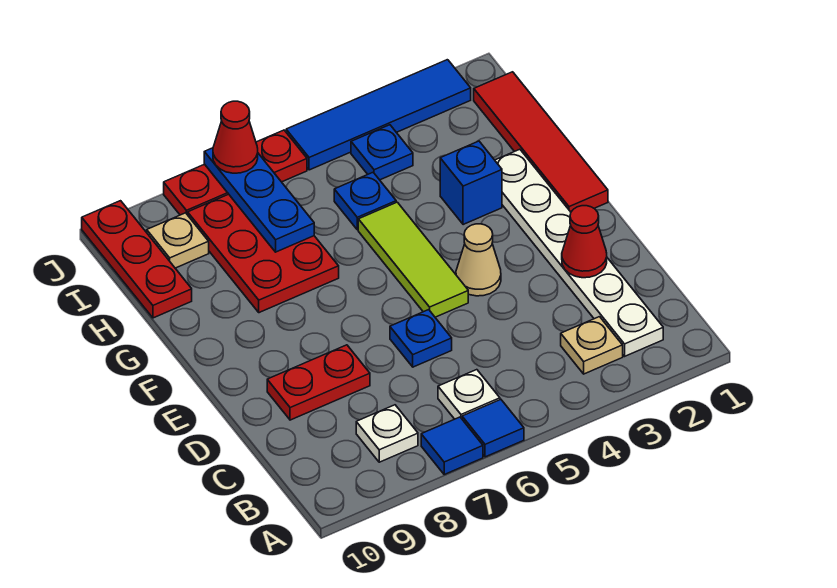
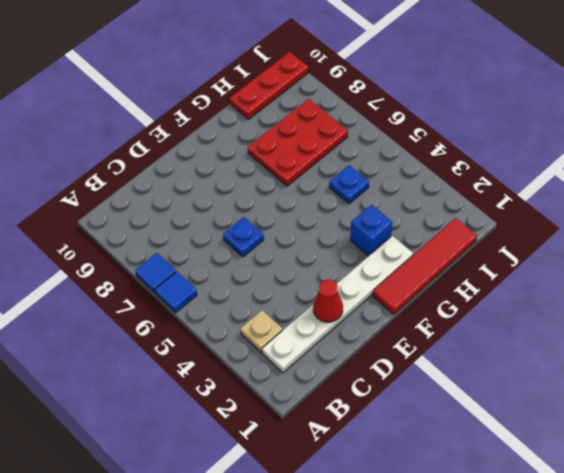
none -> white 1x1 plate [438,370,500,419]
none -> white 1x1 plate [356,405,418,462]
none -> red 1x2 plate [267,345,370,420]

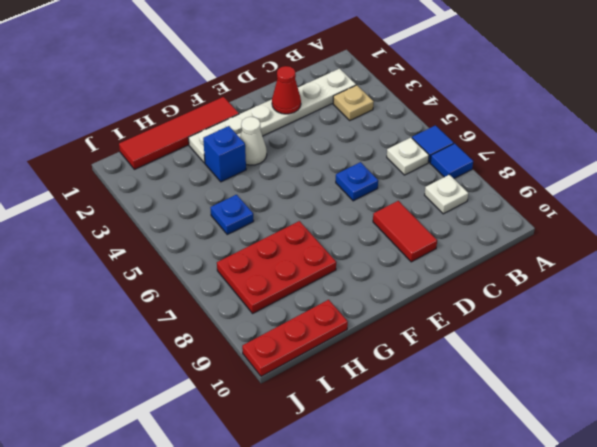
red 1x2 tile [373,201,437,262] -> red 1x2 plate [267,345,370,420]
white 1x1 cone [240,117,267,165] -> none
none -> tan 1x1 cone [456,224,501,296]
none -> lime 1x3 tile [358,202,468,317]
none -> blue 1x1 plate [351,125,413,180]

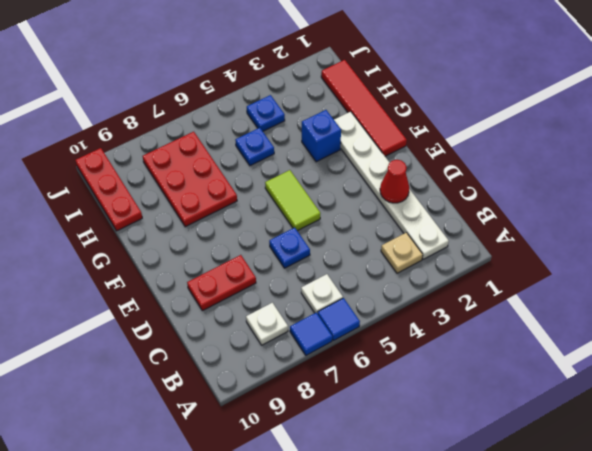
lime 1x2 tile [265,170,320,231] -> lime 1x3 tile [358,202,468,317]
none -> tan 1x1 cone [456,224,501,296]
none -> tan 1x1 plate [147,213,209,268]
none -> blue 1x4 tile [286,60,471,170]

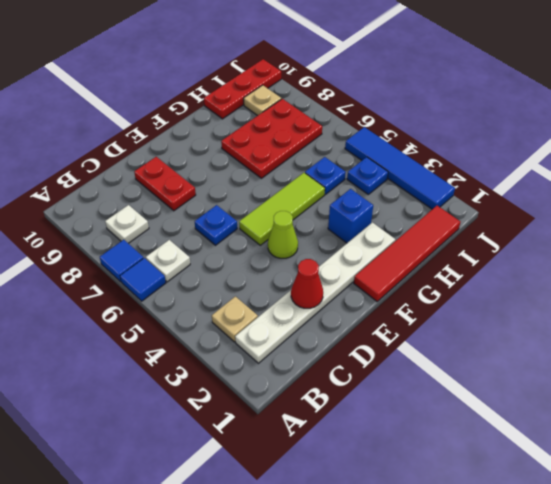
lime 1x1 cone [268,211,298,258] -> tan 1x1 cone [456,224,501,296]
none -> red 1x3 plate [164,130,307,215]
none -> blue 1x3 plate [204,148,314,252]
none -> red 1x1 cone [213,101,258,173]

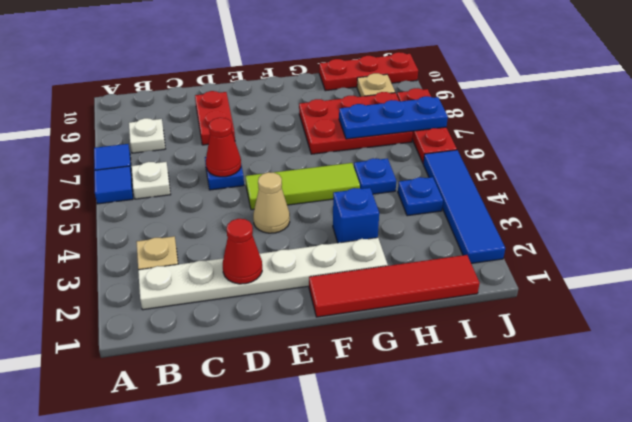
red 1x1 cone [206,118,241,177] -> red 1x1 cone moved to [213,101,258,173]

